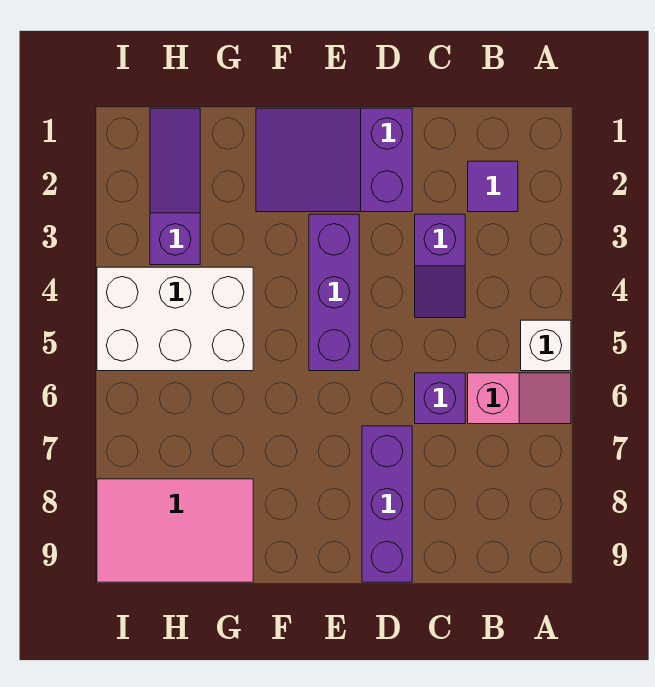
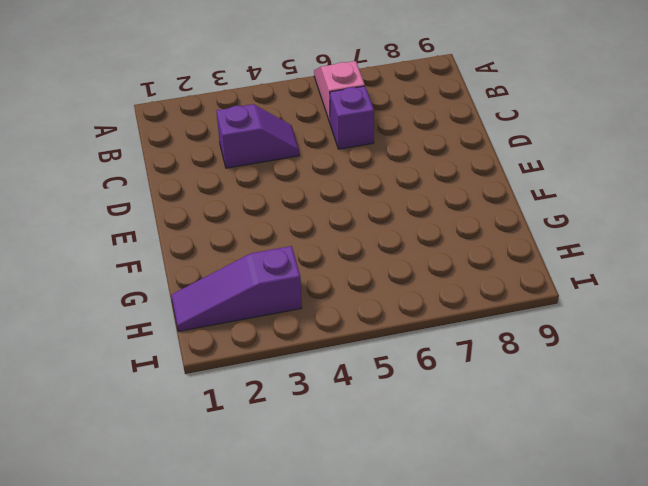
none -> white 1x1 brick [521,320,571,371]
none -> purple 1x1 tile [468,161,518,212]

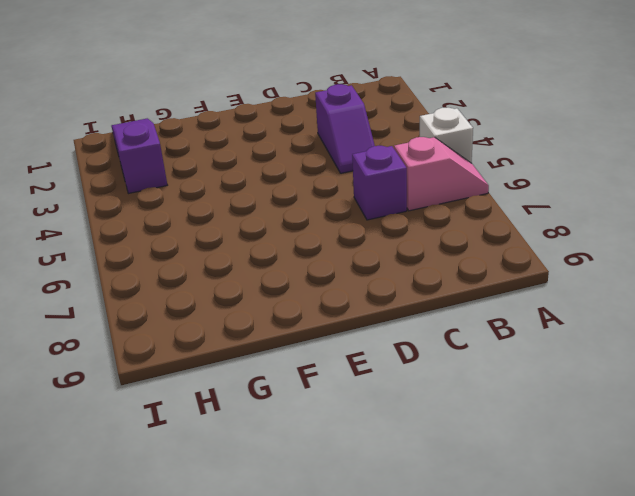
none -> purple 1x1 tile [468,161,518,212]
none -> purple 2x3 slope [256,108,412,212]

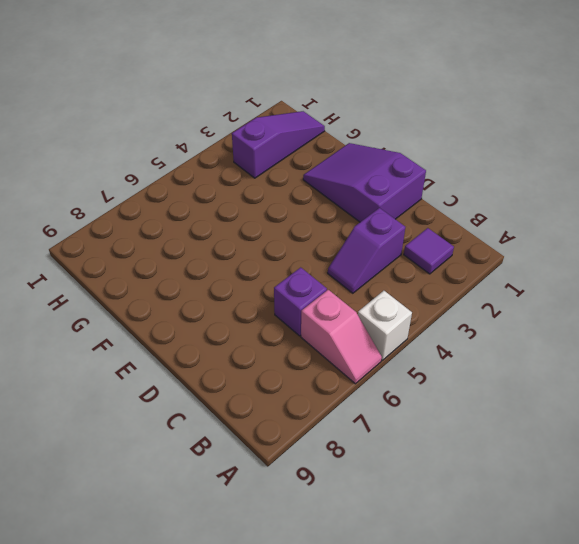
none -> purple 1x3 brick [362,426,412,582]
none -> purple 1x3 brick [309,214,359,371]

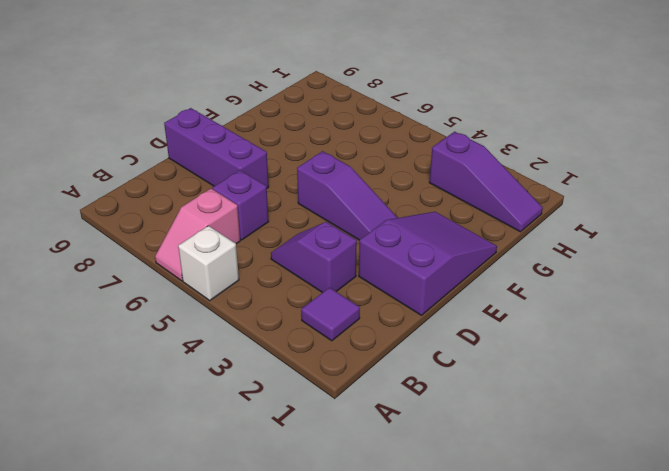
purple 1x3 slope [297,151,398,240] -> purple 1x3 brick [309,214,359,371]
none -> white 2x3 brick [97,267,253,371]
none -> pink 2x3 tile [97,479,253,582]

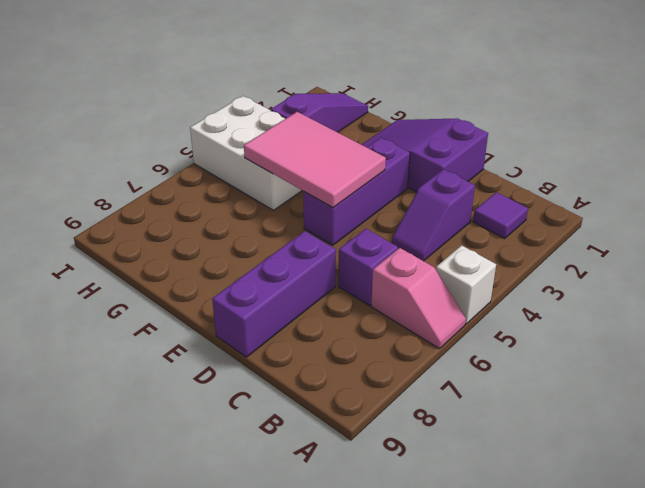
pink 2x3 tile [244,112,386,208] -> pink 2x3 tile moved to [97,479,253,582]

